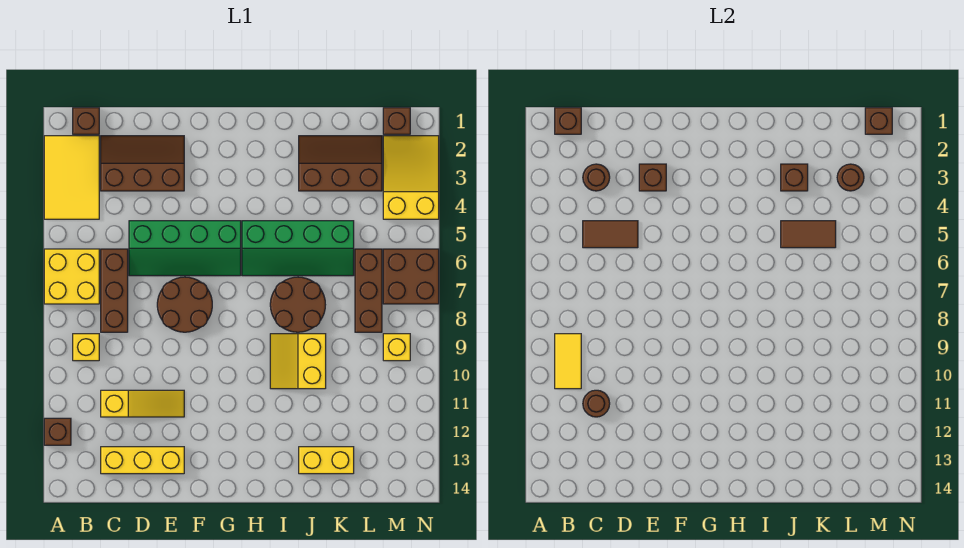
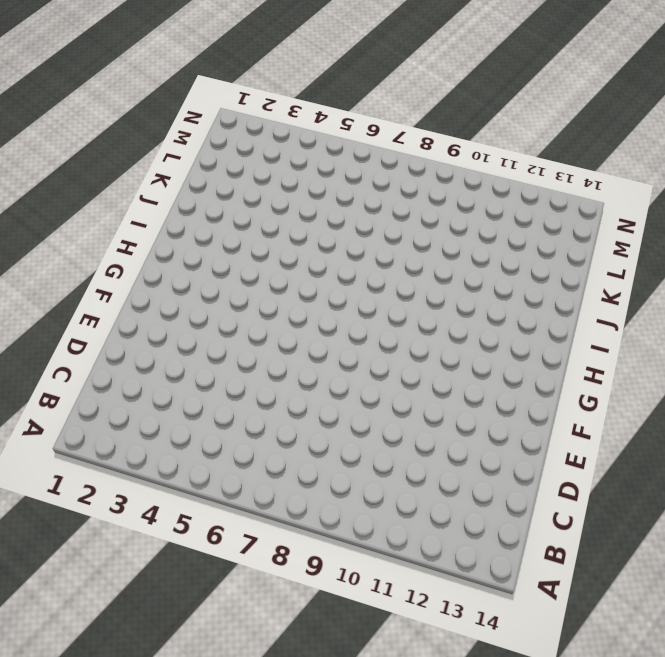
none -> yellow 2x3 tile [44,136,99,219]
none -> yellow 2x2 brick [44,249,99,304]
none -> brown 1x1 brick [44,418,71,445]
none -> brown 1x1 brick [73,108,99,134]

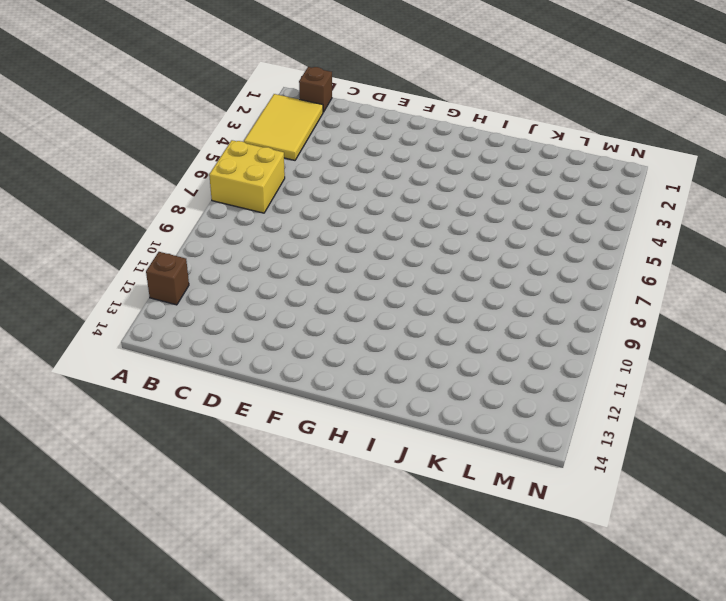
none -> yellow 1x1 brick [73,334,99,361]
none -> brown 2x3 slope [101,136,184,191]
none -> brown 1x3 brick [101,249,128,332]
none -> yellow 1x3 slope [101,390,184,417]

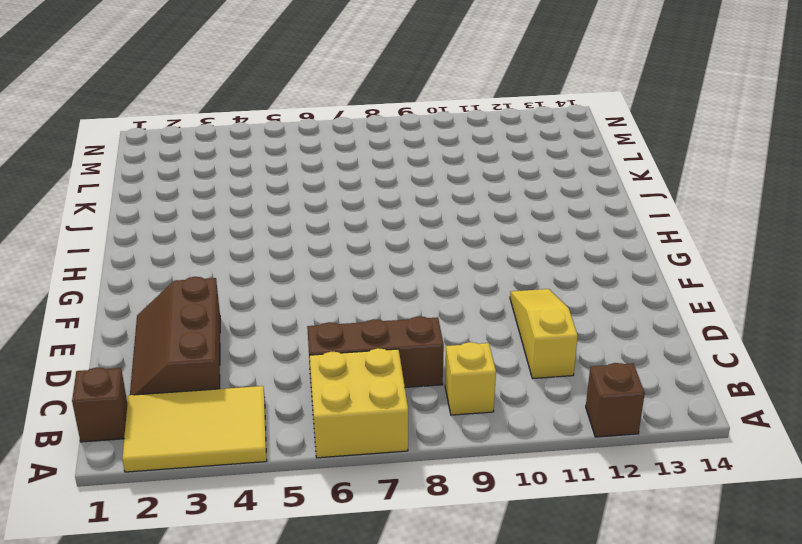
none -> yellow 1x3 brick [101,447,184,474]
none -> green 2x4 slope [129,221,241,276]
none -> brown 2x2 round brick [157,277,212,332]
none -> green 2x4 slope [242,221,354,276]

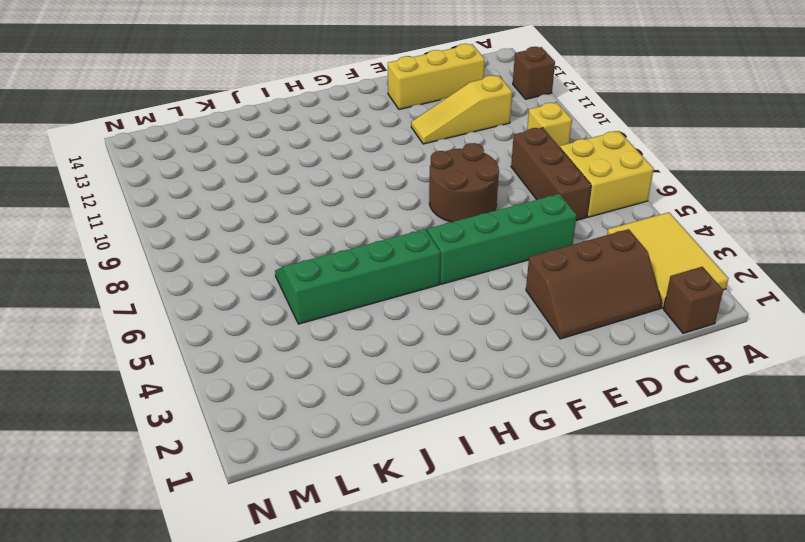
none -> brown 2x2 round brick [270,277,325,332]
none -> yellow 2x2 slope [270,334,326,389]
none -> brown 2x3 slope [299,136,382,191]
none -> yellow 1x2 brick [299,447,354,474]

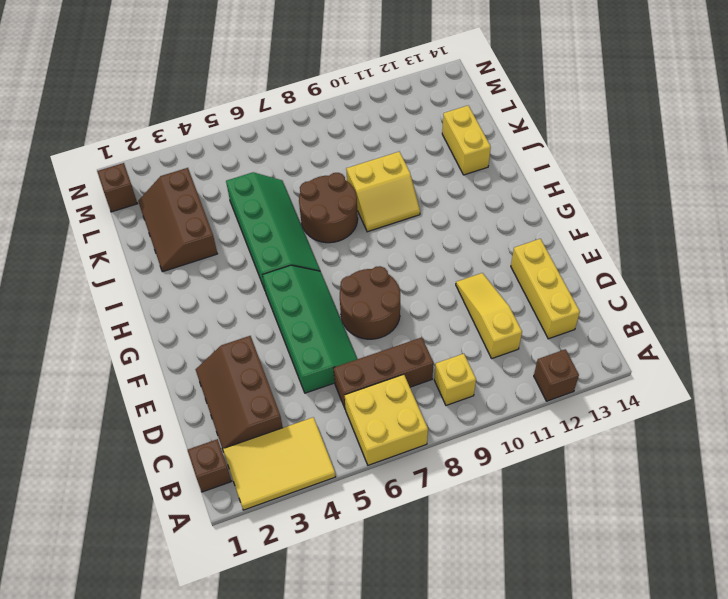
none -> brown 1x3 brick [355,249,382,332]
none -> yellow 2x3 slope [383,136,439,219]
none -> brown 2x2 brick [383,249,439,304]
none -> yellow 1x1 brick [383,334,410,361]

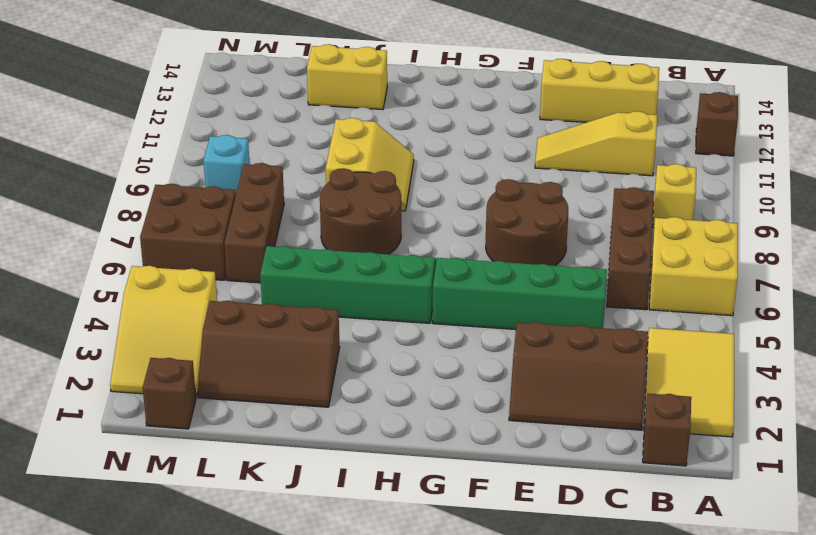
cyan 1x1 brick [204,135,250,193] -> yellow 1x1 brick [383,334,410,361]
none -> brown 1x1 brick [555,108,581,134]
none -> yellow 1x2 tile [555,334,581,389]
none -> brown 1x1 round brick [583,164,610,191]
none -> brown 1x2 tile [583,221,638,248]

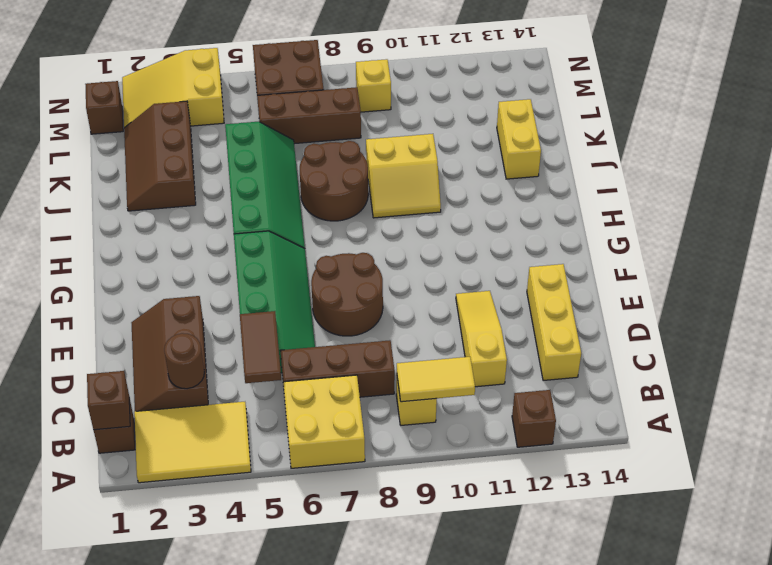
none -> brown 1x1 round brick [583,390,610,417]
none -> brown 1x1 brick [639,164,666,191]
none -> brown 1x1 brick [781,164,808,191]
none -> brown 1x2 tile [781,221,836,248]

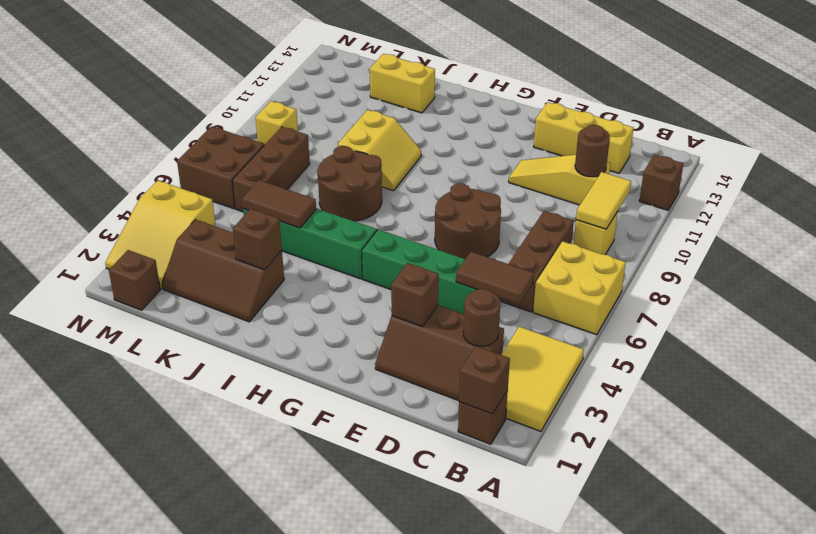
none -> brown 1x1 round brick [837,164,864,191]
none -> brown 1x1 brick [865,108,892,134]

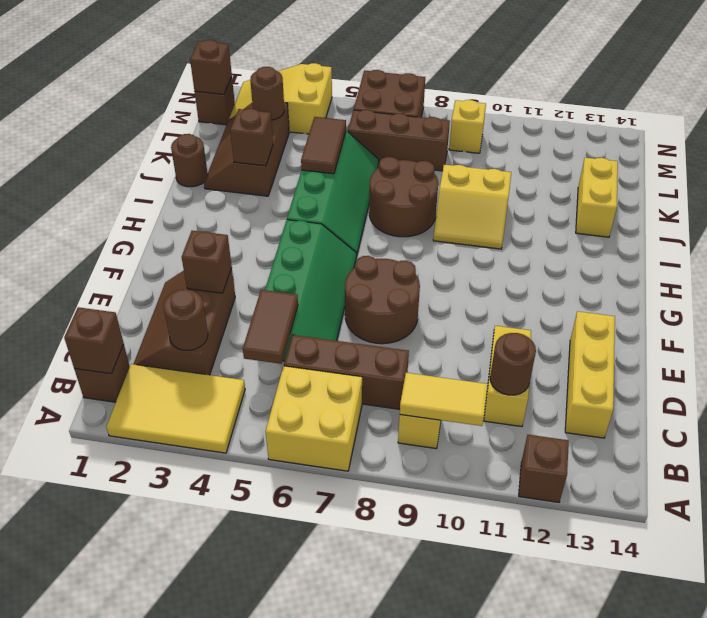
brown 1x1 round brick [171,134,208,187] -> none

